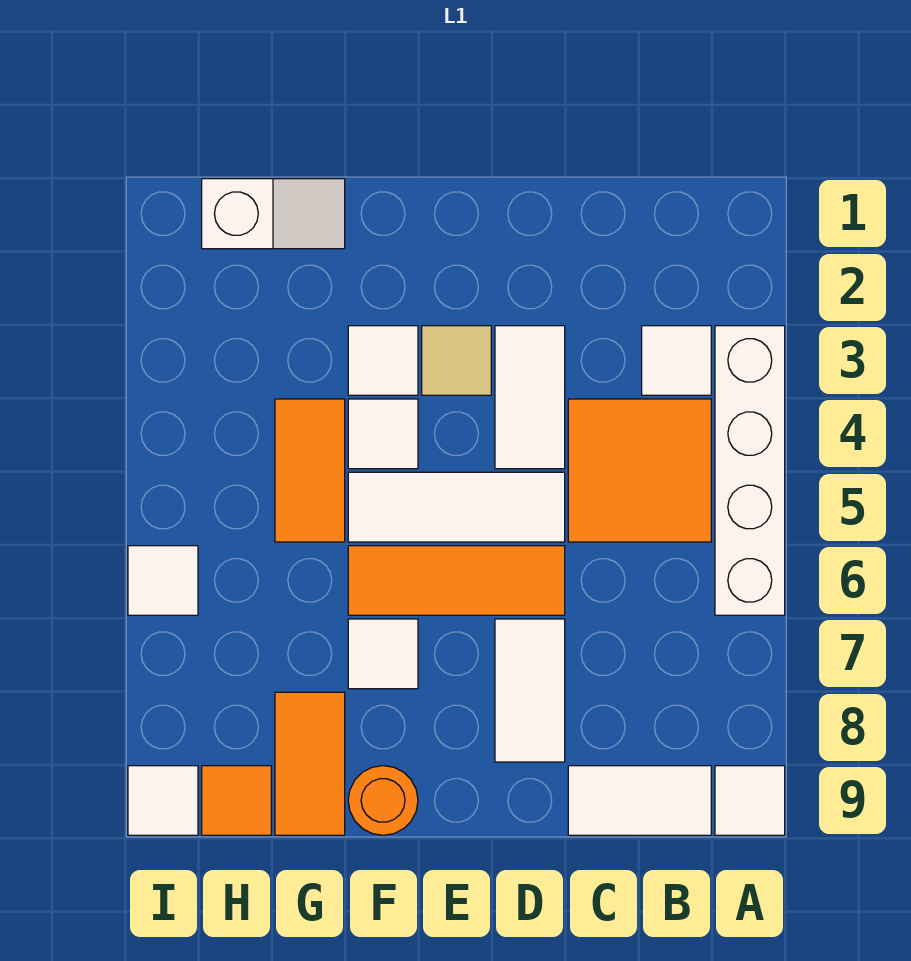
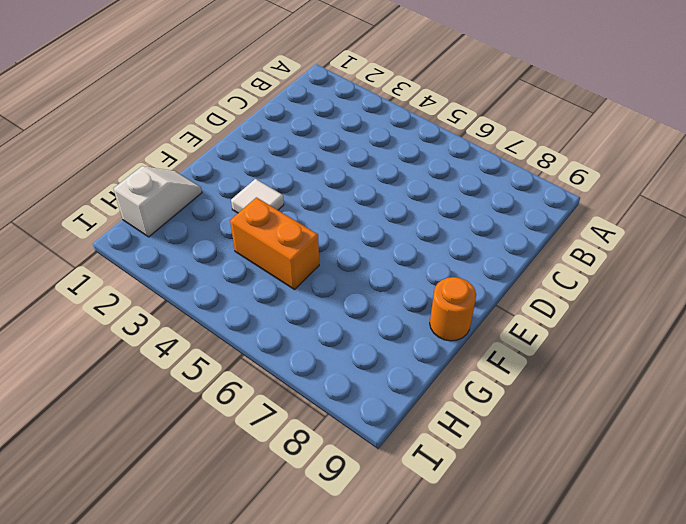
orange 1x2 brick [230,197,319,290] -> orange 1x2 tile [275,399,345,542]
none -> white 1x4 brick [715,326,785,615]
none -> white 1x1 tile [715,766,785,835]
none -> white 1x1 tile [642,326,711,395]

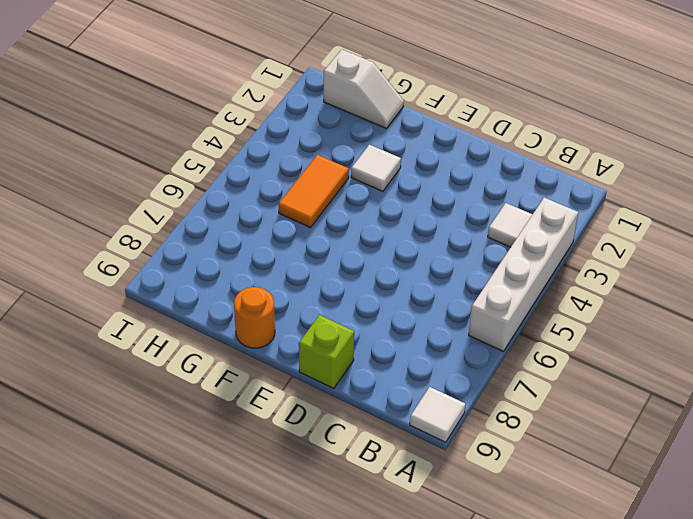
lime 1x1 brick [299,315,354,388] -> none
none -> orange 2x2 tile [568,399,711,542]
none -> white 1x2 tile [568,766,711,835]
none -> white 1x2 tile [495,326,565,469]

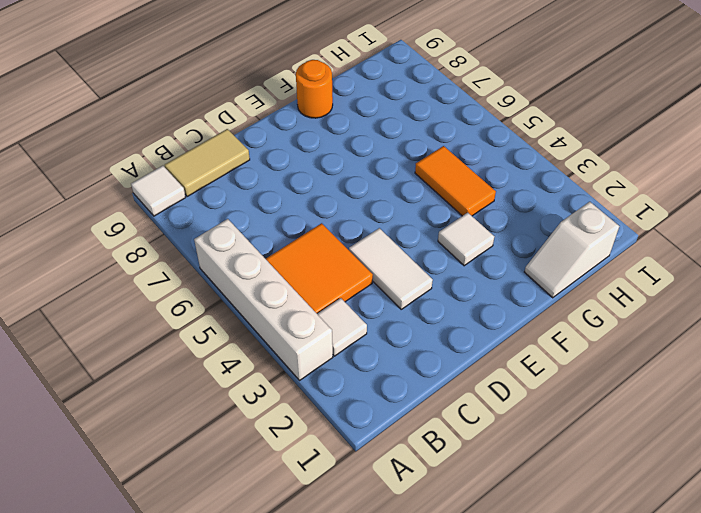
tan 1x2 tile [165,129,250,197] -> white 1x2 tile [568,766,711,835]
none -> white 1x3 tile [348,472,565,542]
none -> orange 1x3 tile [348,546,565,615]
none -> white 1x2 tile [495,619,565,762]

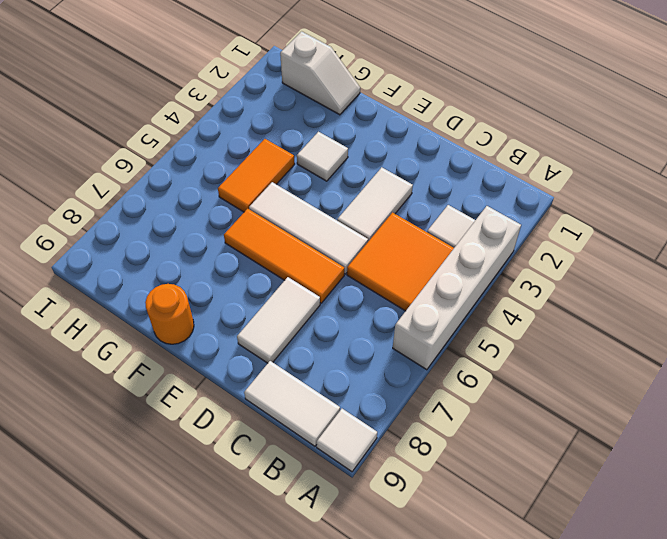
none -> tan 1x1 tile [422,326,491,395]
none -> white 1x1 tile [348,399,418,469]
none -> white 1x1 tile [348,619,418,689]

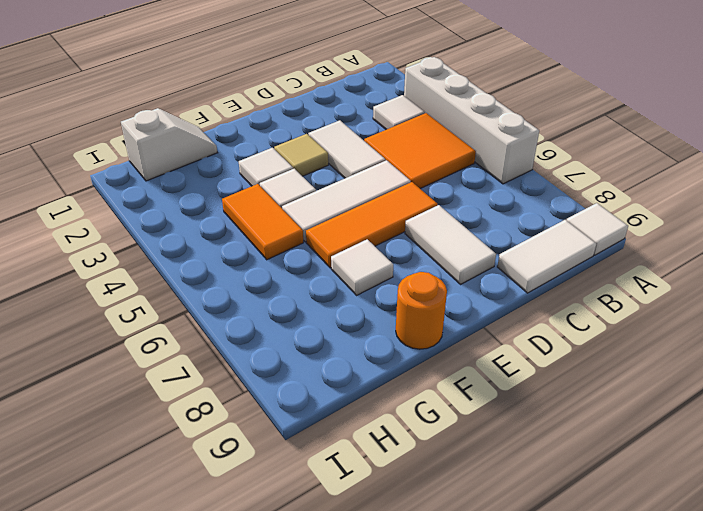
none -> orange 1x2 tile [275,692,345,835]
none -> orange 1x1 tile [202,766,271,835]
none -> white 1x1 tile [128,546,198,615]

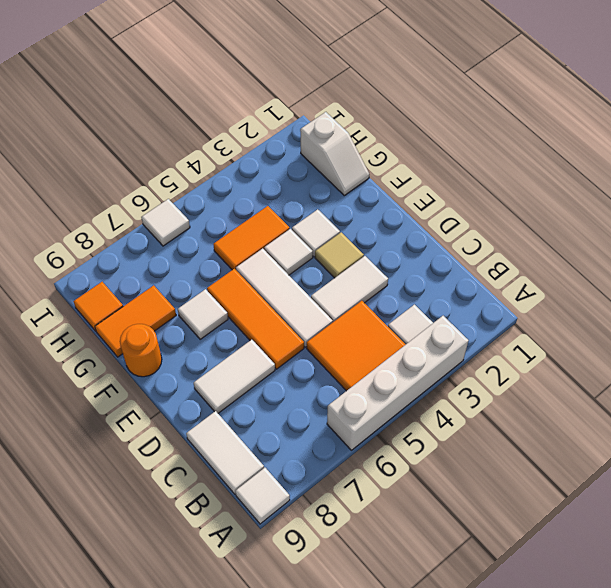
none -> white 1x1 tile [128,766,198,835]

